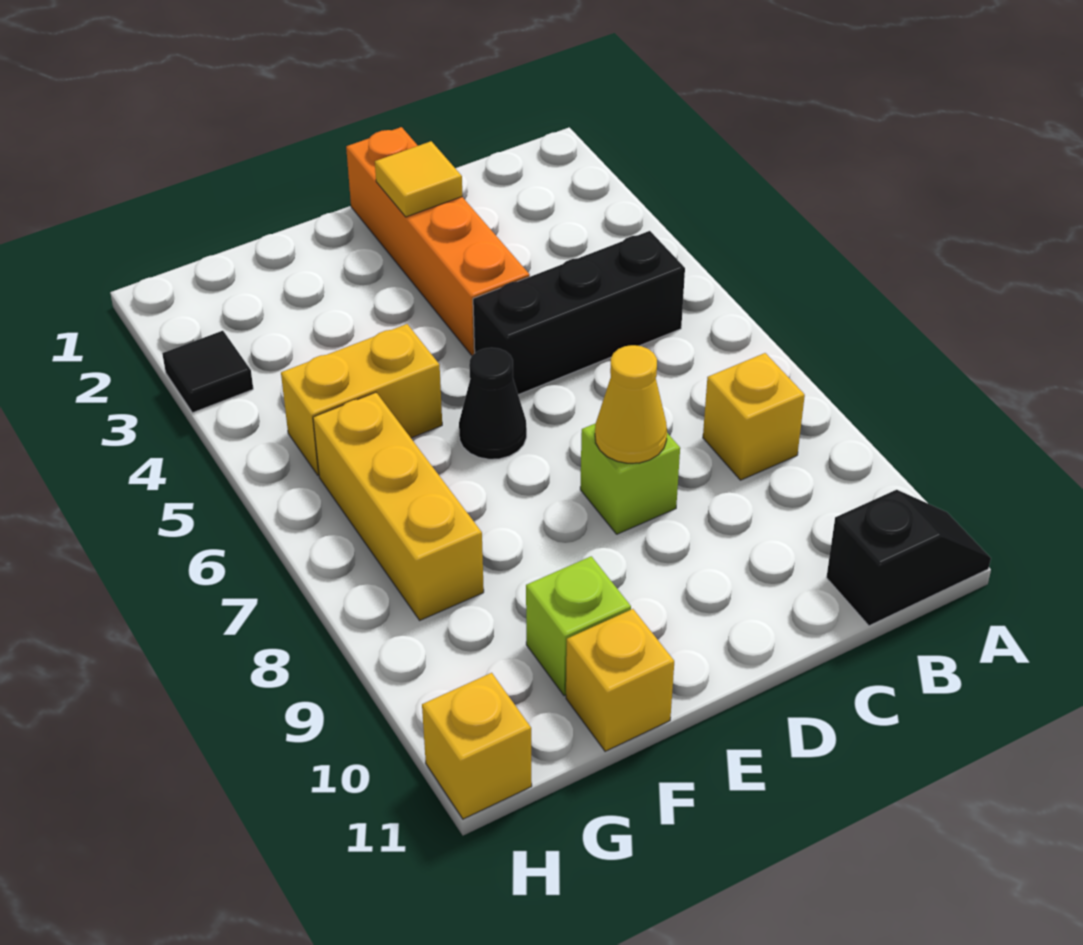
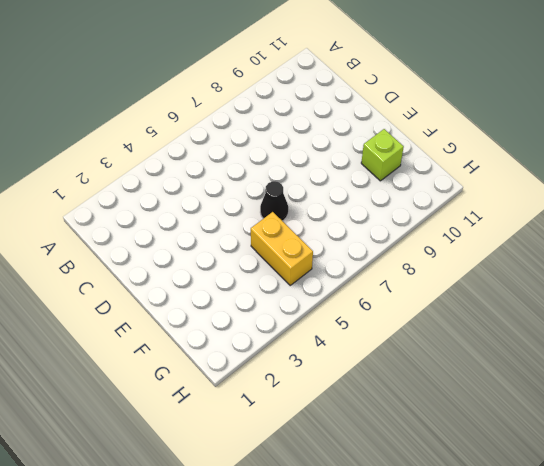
none -> black 1x2 slope [826,490,991,626]
none -> black 1x3 brick [473,231,685,395]
none -> yellow 1x1 brick [703,353,805,480]

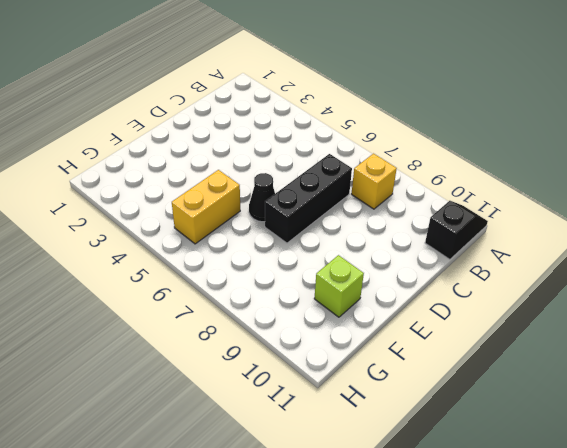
black 1x3 brick [265,154,352,243] -> black 1x3 brick moved to [473,231,685,395]
none -> orange 1x4 brick [346,127,530,355]
none -> lime 1x1 brick [580,424,680,534]
none -> yellow 1x1 brick [566,609,674,751]

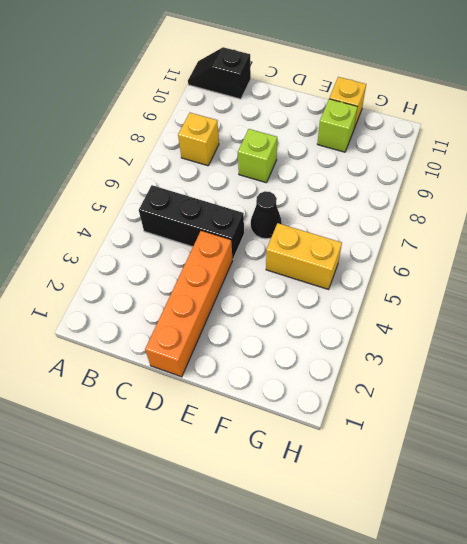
none -> yellow 1x3 brick [313,392,484,620]
none -> black 1x1 tile [162,331,253,413]
none -> yellow 1x1 brick [422,673,532,819]

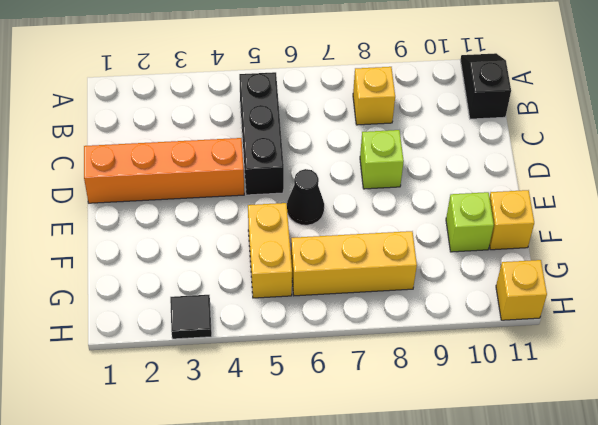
none -> yellow 1x1 tile [375,141,462,217]
none -> yellow 1x1 cone [595,345,667,463]

